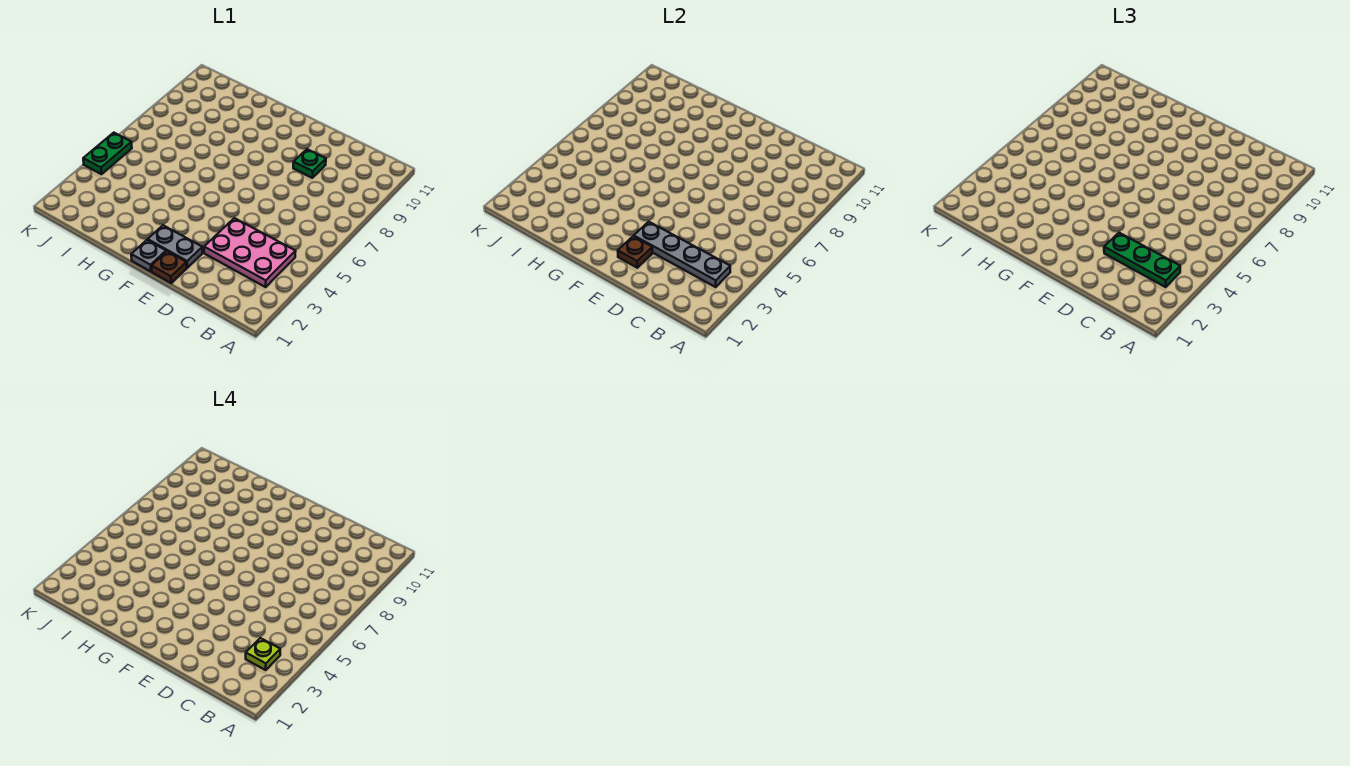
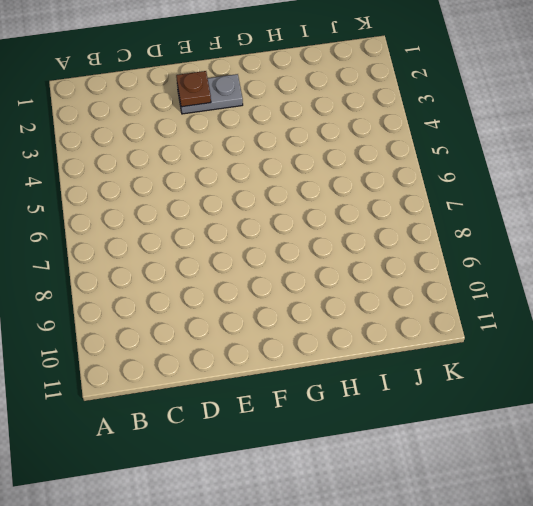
none -> pink 2x3 plate [204,218,296,287]
none -> green 1x1 plate [293,149,326,178]

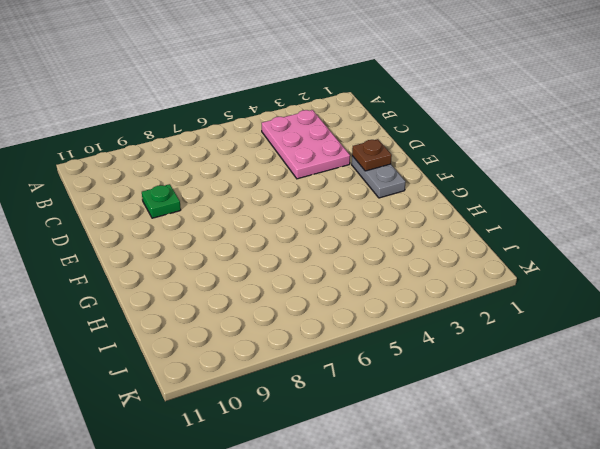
none -> brown 1x1 plate [152,251,187,283]
none -> grey 1x1 plate [131,240,166,272]

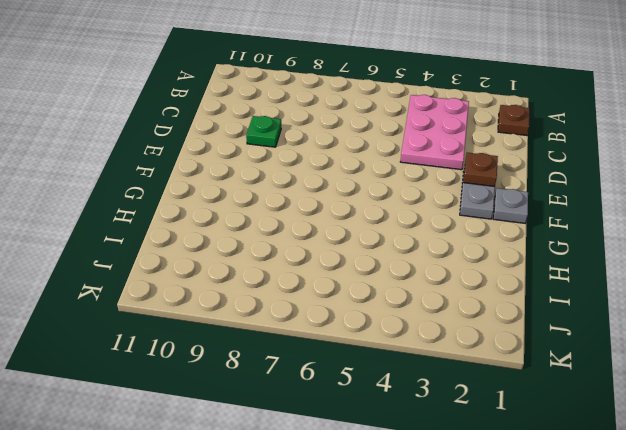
brown 1x1 plate [498,105,530,136] -> brown 1x1 plate moved to [152,251,187,283]
none -> green 1x2 plate [83,133,132,174]
none -> grey 1x4 plate [634,222,730,287]

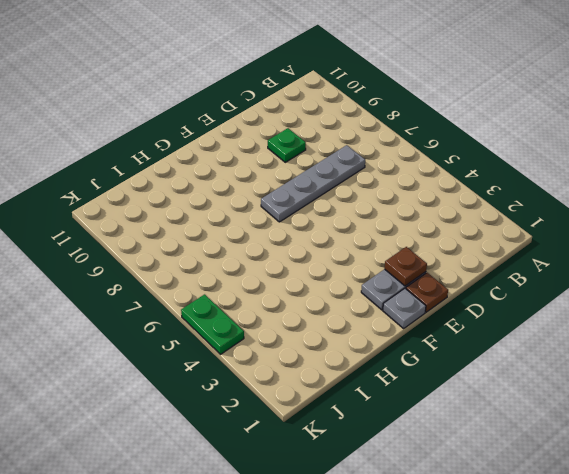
grey 1x4 plate [261,145,365,222] -> grey 1x4 plate moved to [634,222,730,287]
none -> pink 2x3 plate [204,218,296,287]
none -> green 1x3 plate [1104,233,1180,287]

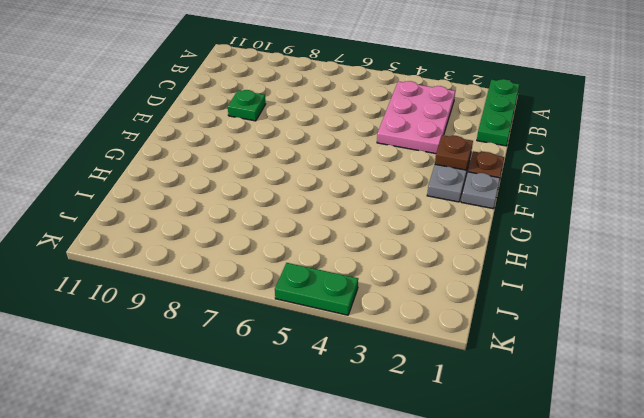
green 1x3 plate [477,79,519,146] -> green 1x3 plate moved to [1104,233,1180,287]
none -> grey 1x4 plate [634,222,730,287]
none -> lime 1x1 plate [246,638,280,670]

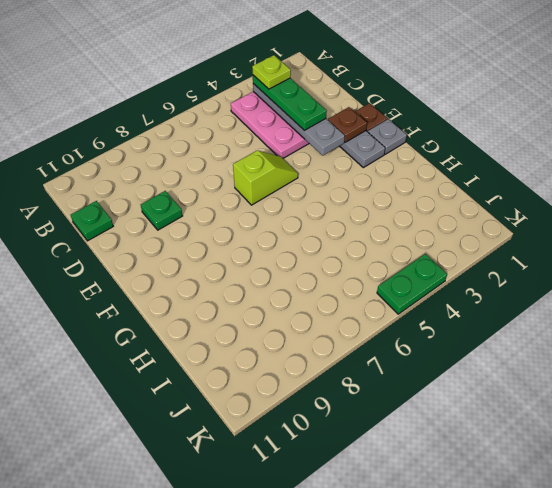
green 1x1 plate [71,201,113,241] -> none
lime 1x2 slope [233,150,298,205] -> none

